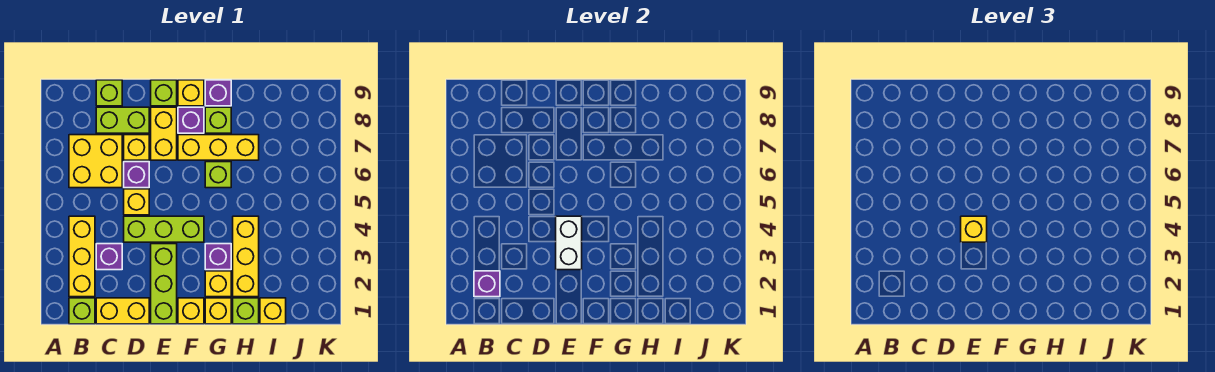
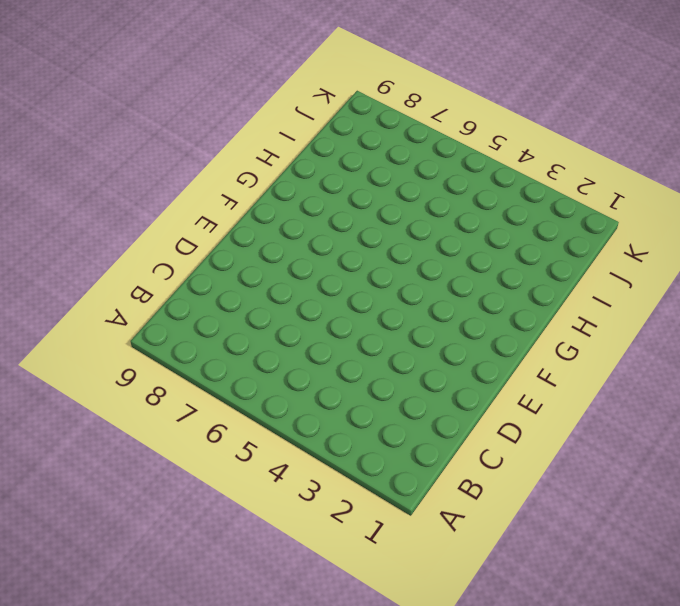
none -> lime 1x1 brick [69,298,95,324]
none -> yellow 1x3 brick [69,216,95,297]
none -> yellow 2x2 brick [69,135,122,188]
none -> yellow 1x2 brick [96,298,149,324]

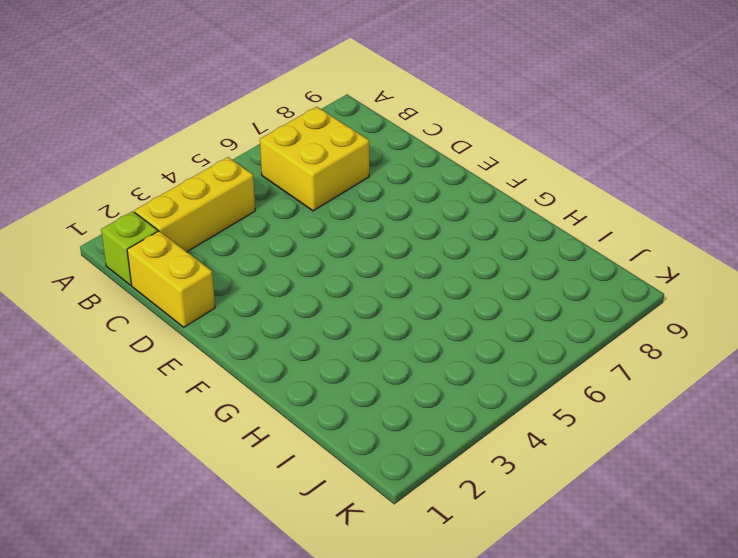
none -> purple 1x1 brick [96,244,122,270]
none -> lime 1x2 brick [96,107,149,133]
none -> lime 1x1 brick [96,80,122,106]
none -> lime 1x3 brick [124,216,204,242]

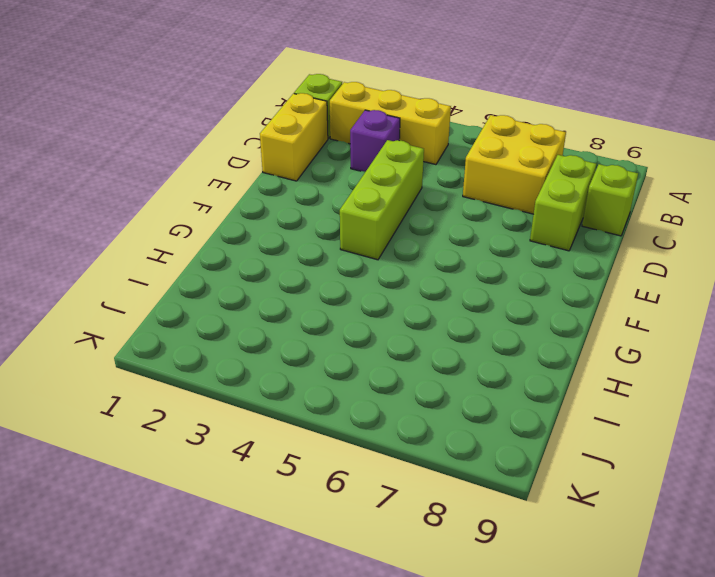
none -> yellow 1x1 brick [124,189,149,215]
none -> purple 1x1 brick [124,162,149,188]
none -> yellow 1x1 brick [124,135,149,160]
none -> lime 1x3 brick [151,244,177,324]

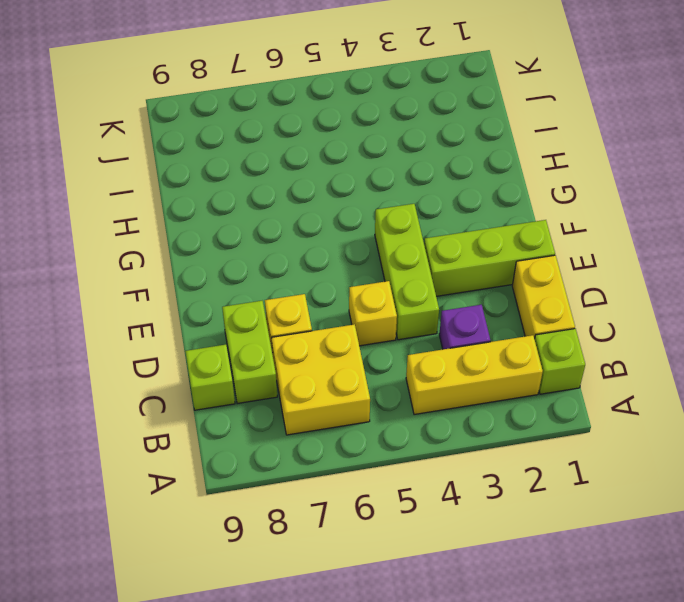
none -> purple 1x1 brick [124,162,149,188]
none -> yellow 1x2 brick [151,107,177,160]
none -> lime 1x1 brick [151,80,177,106]
none -> yellow 1x1 brick [178,298,204,324]

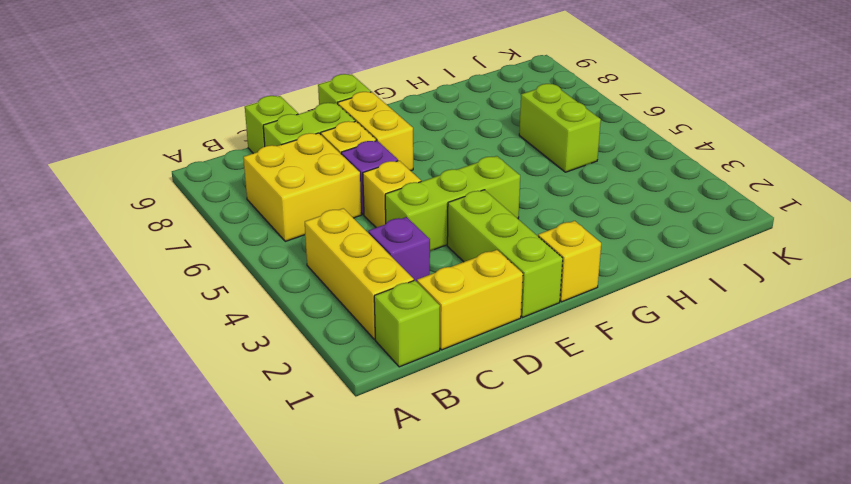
lime 1x2 brick [519,84,601,172] -> none
none -> yellow 1x3 brick [178,135,259,160]
none -> purple 1x1 brick [178,107,204,133]
none -> yellow 1x1 brick [178,80,204,106]
none -> yellow 1x1 brick [205,298,231,324]

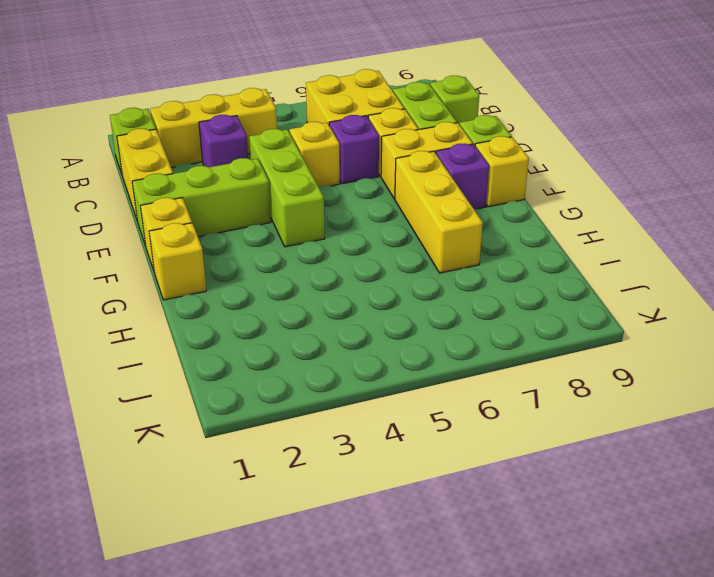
none -> yellow 1x1 brick [205,271,231,297]
none -> purple 1x1 brick [205,244,231,270]
none -> lime 1x1 brick [205,162,231,188]
none -> lime 1x1 brick [205,107,231,133]

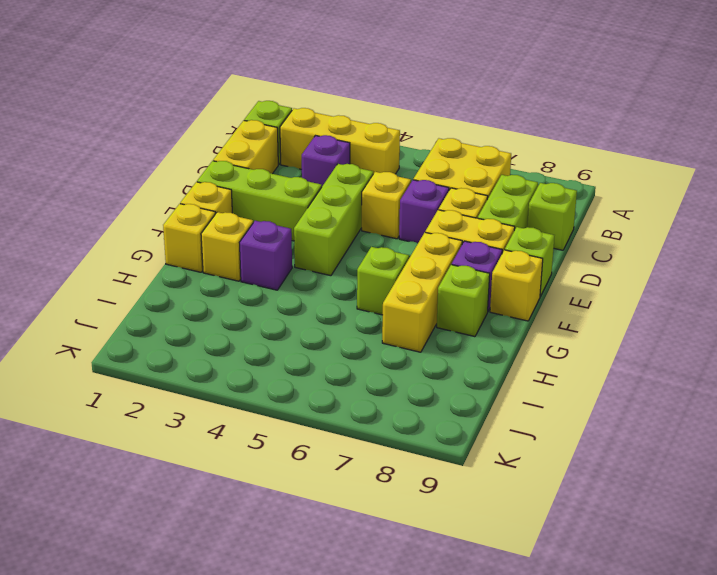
none -> purple 1x1 brick [205,80,231,106]
none -> lime 1x1 brick [233,298,259,324]
none -> yellow 1x3 brick [233,216,259,297]
none -> yellow 1x1 brick [260,298,286,324]

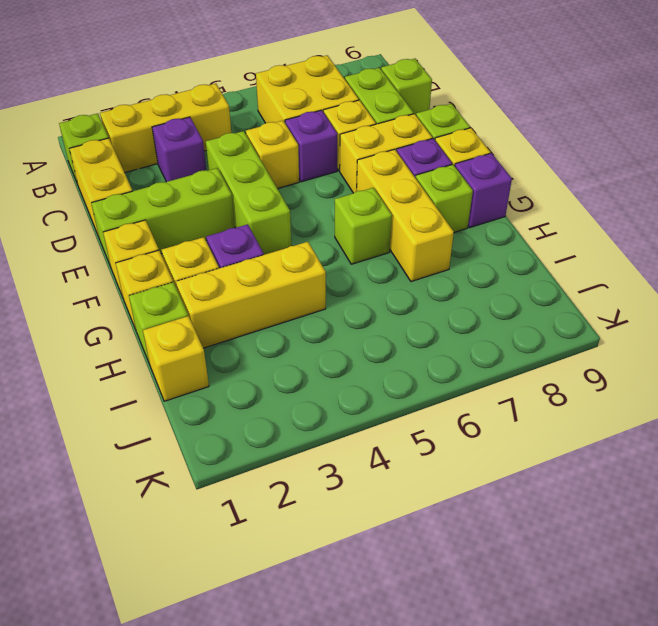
none -> purple 1x1 brick [474,271,500,297]
none -> white 1x2 brick [556,216,582,270]
none -> yellow 1x1 brick [961,216,987,242]

